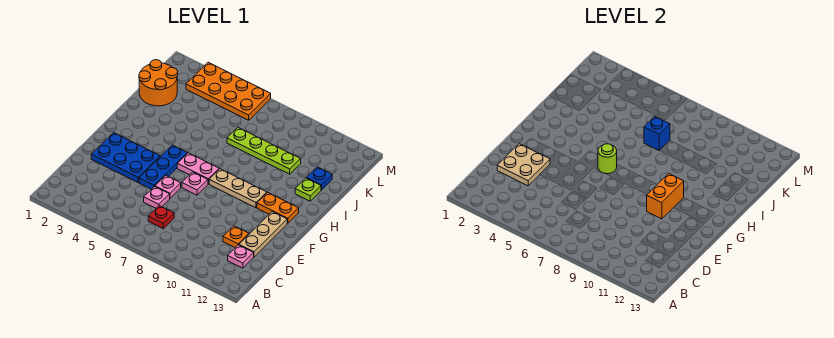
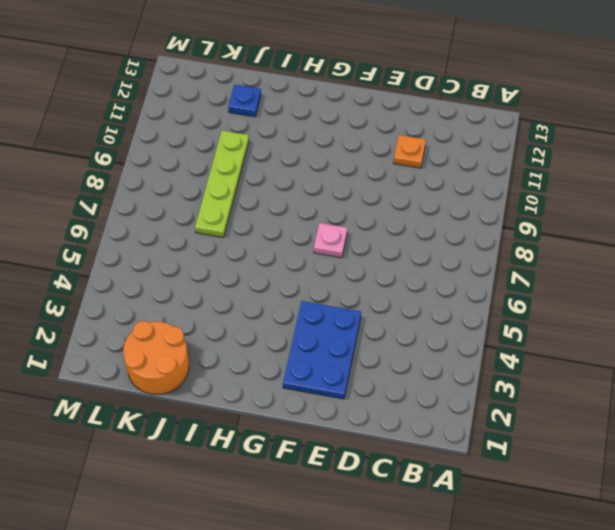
none -> red 1x1 plate [148,206,174,229]
none -> pink 1x1 plate [228,245,254,268]
none -> pink 1x1 plate [144,186,170,208]

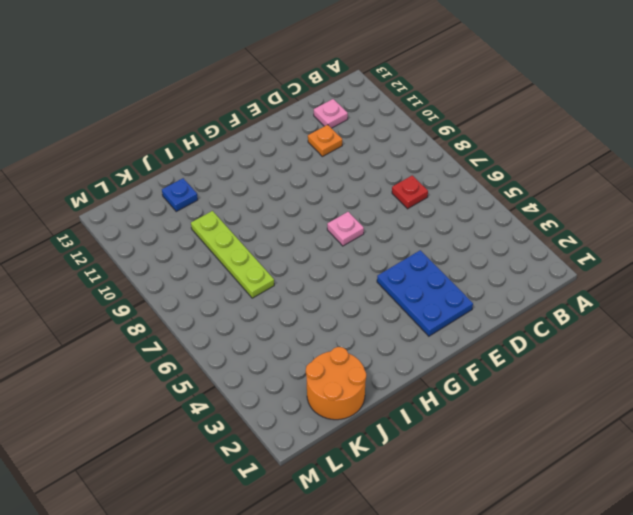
none -> pink 1x1 plate [144,186,170,208]
none -> tan 1x3 plate [239,212,287,257]
none -> blue 1x3 plate [139,145,187,189]

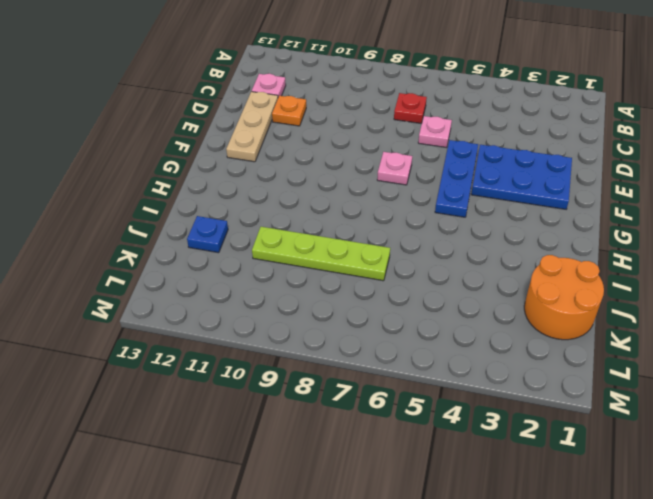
none -> pink 1x1 plate [155,175,181,198]
none -> pink 1x2 plate [177,153,219,184]
none -> tan 1x3 plate [209,169,267,208]

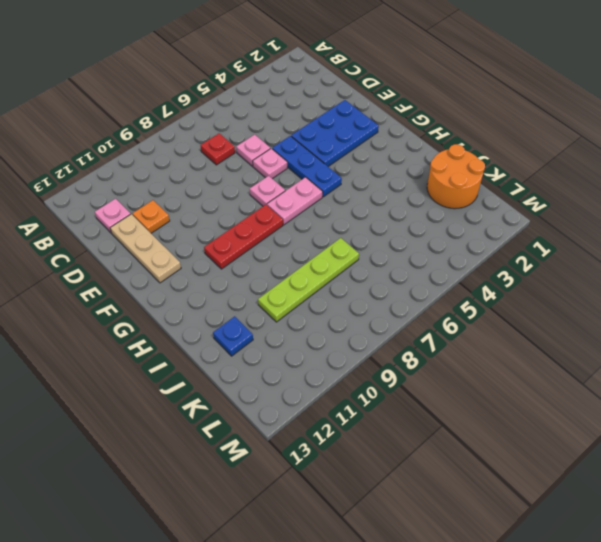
red 1x3 plate [204,205,283,269] -> tan 1x3 plate [209,169,267,208]
none -> orange 1x2 plate [257,192,299,224]
none -> lime 1x1 plate [295,178,321,201]
none -> orange 2x4 plate [186,62,271,120]

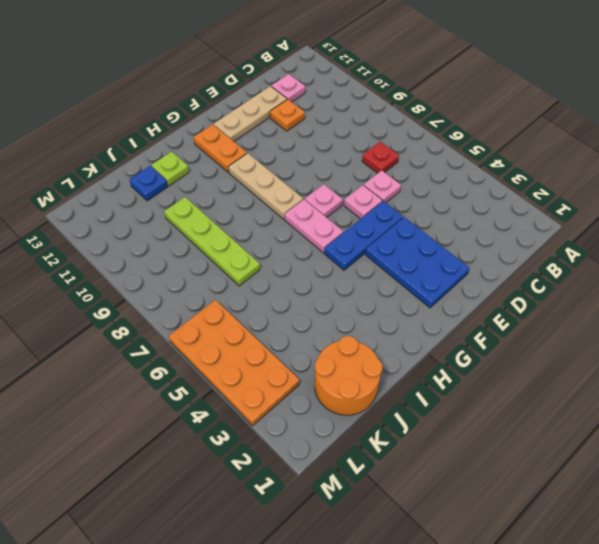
none -> tan 2x2 plate [497,144,550,186]
none -> orange 1x2 brick [647,174,684,219]
none -> lime 1x1 round brick [598,144,617,174]

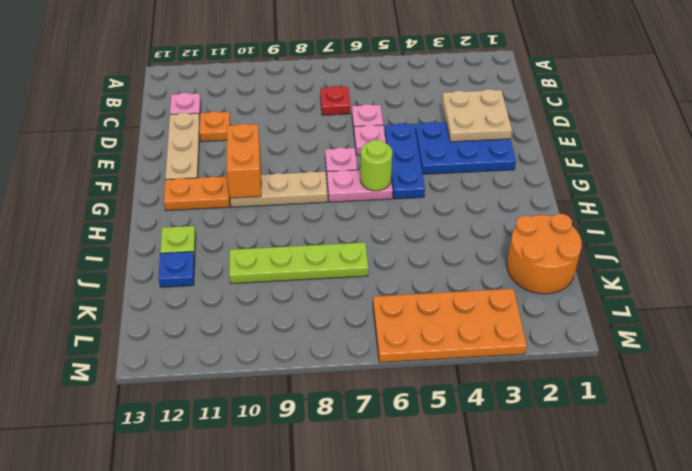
none -> blue 1x1 brick [644,116,670,150]

